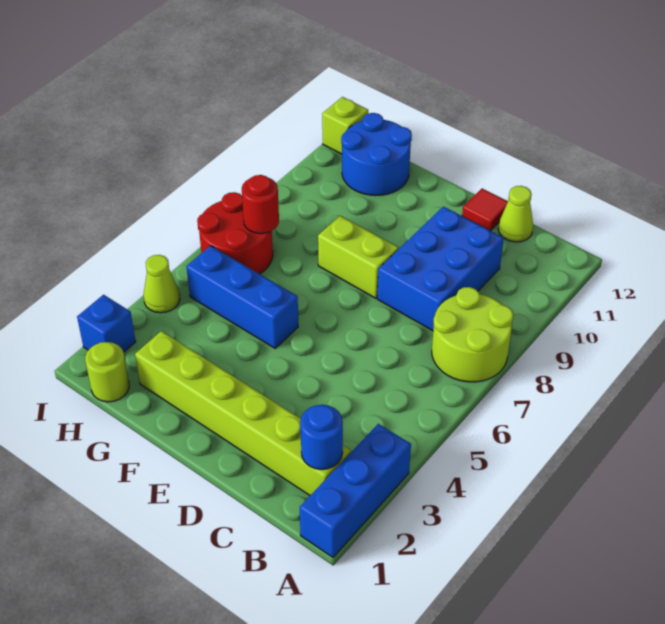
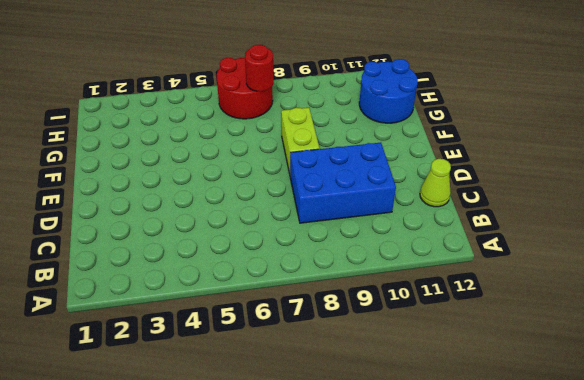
none -> blue 1x3 brick [300,424,411,557]
none -> lime 2x2 round brick [432,287,513,382]
none -> lime 1x6 brick [135,331,351,495]

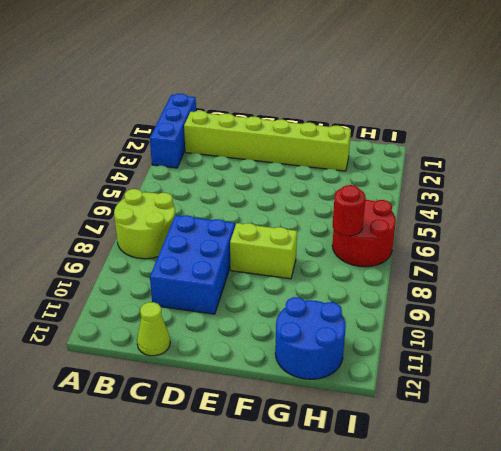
none -> red 1x1 tile [462,189,508,231]
none -> blue 1x3 brick [187,246,298,348]
none -> lime 1x1 round brick [85,342,129,402]

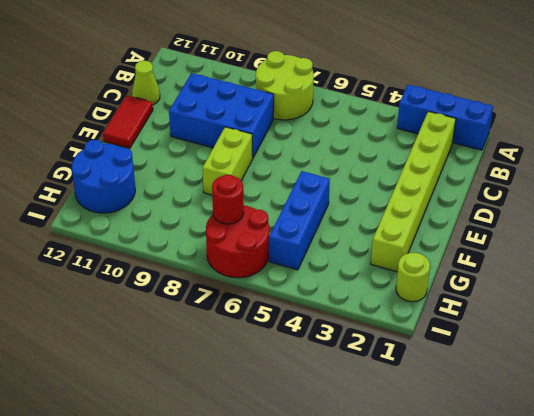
red 1x2 tile [103,95,153,148] -> red 1x1 tile [462,189,508,231]
none -> blue 1x1 brick [77,295,136,352]
none -> lime 1x1 cone [144,255,180,313]
none -> lime 1x1 brick [322,97,368,154]

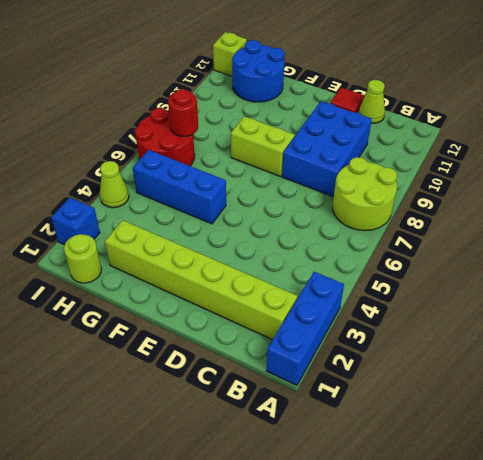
none -> blue 1x1 round brick [300,405,343,469]

